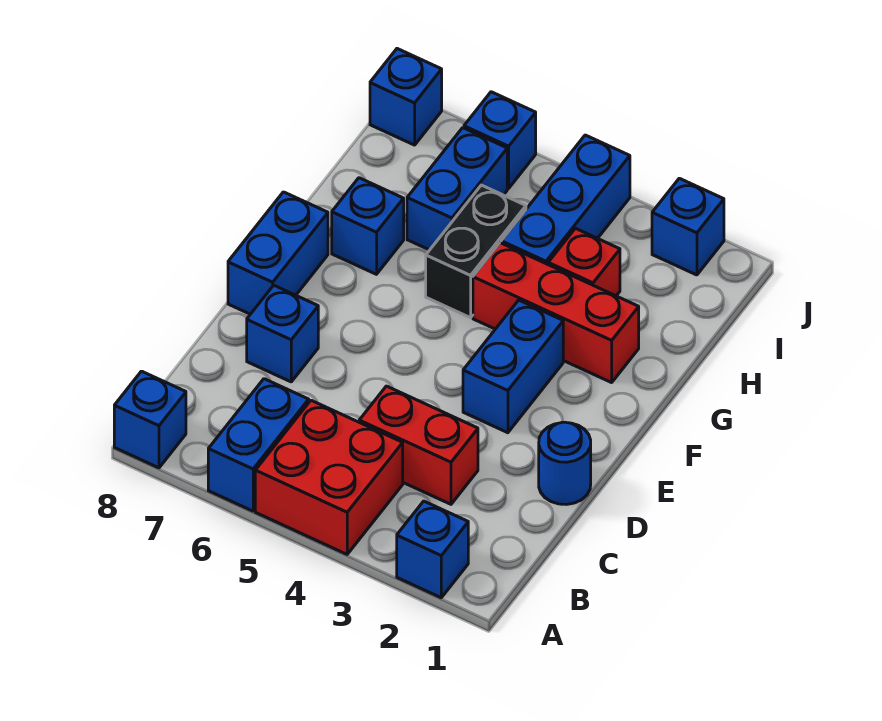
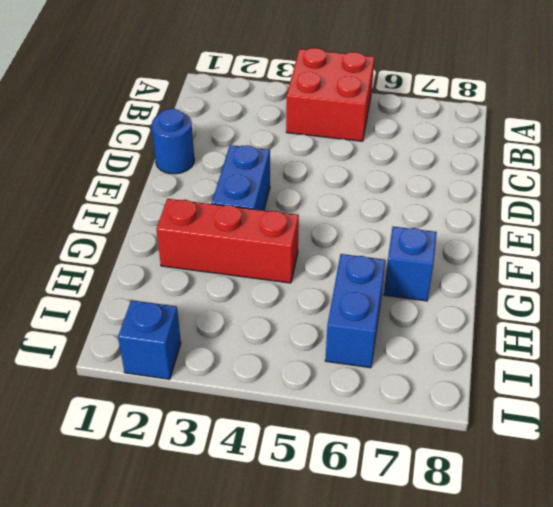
none -> blue 1x1 brick [397,501,468,598]
none -> blue 1x2 brick [208,379,309,511]
none -> blue 1x1 brick [114,371,186,468]

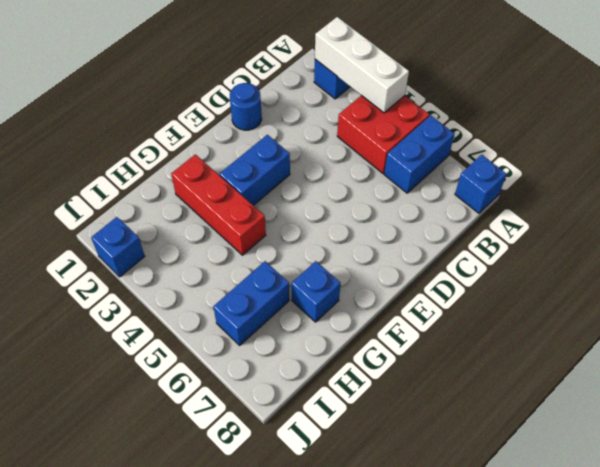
white 1x3 brick [315,17,409,113] -> none
none -> red 1x2 brick [359,386,478,504]
none -> blue 1x1 brick [247,285,318,382]
none -> blue 1x2 brick [228,192,328,314]

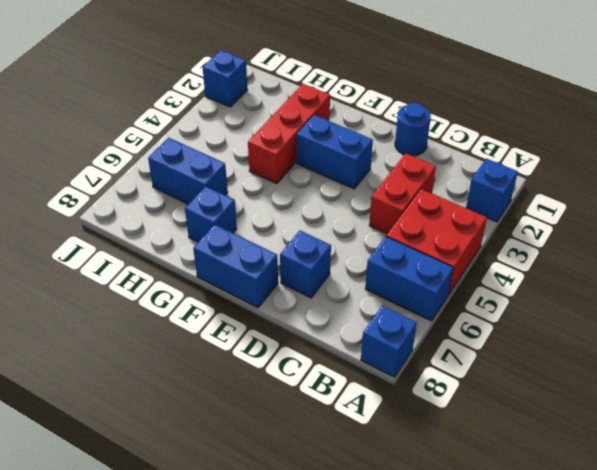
none -> black 1x2 brick [426,185,526,318]
none -> red 1x1 brick [548,228,620,296]
none -> blue 1x3 brick [501,135,630,264]

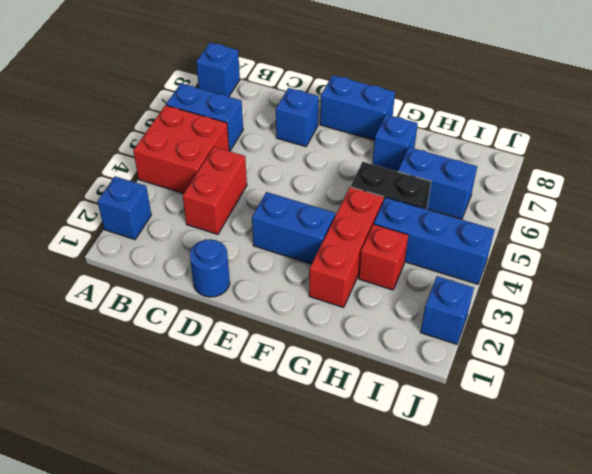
none -> blue 1x1 brick [464,92,536,188]
none -> blue 1x1 brick [370,49,442,145]

